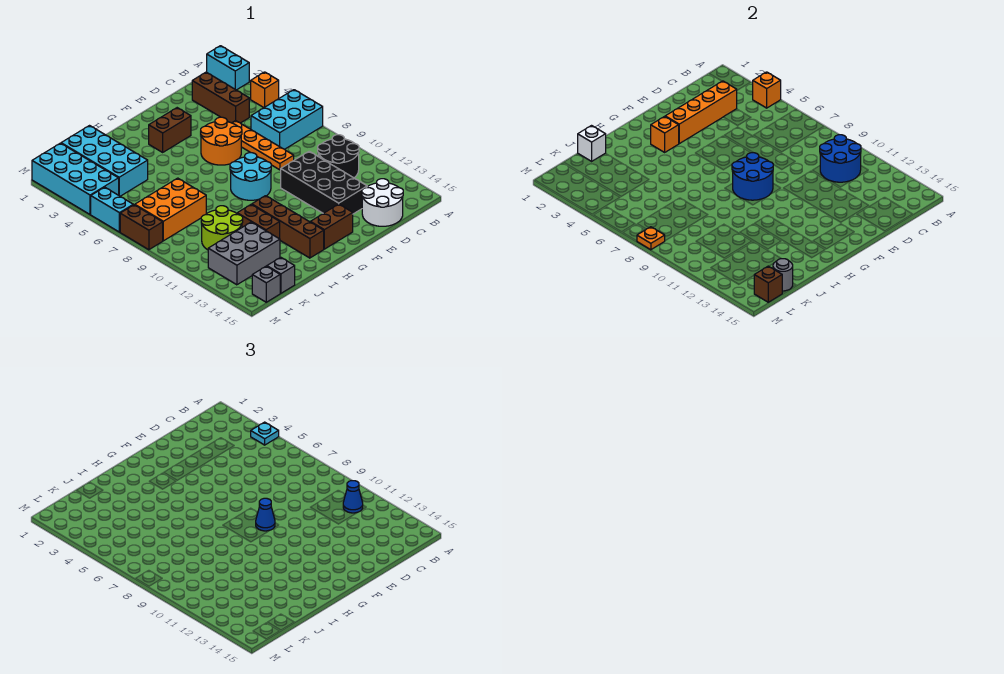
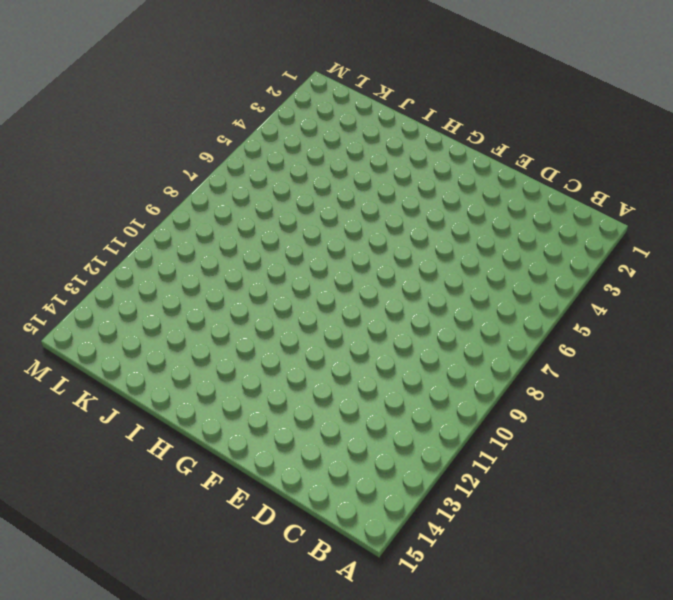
none -> cyan 1x2 brick [207,46,249,90]
none -> orange 1x1 brick [251,72,279,108]
none -> cyan 2x3 brick [251,90,323,149]
none -> black 2x2 round brick [318,135,359,178]

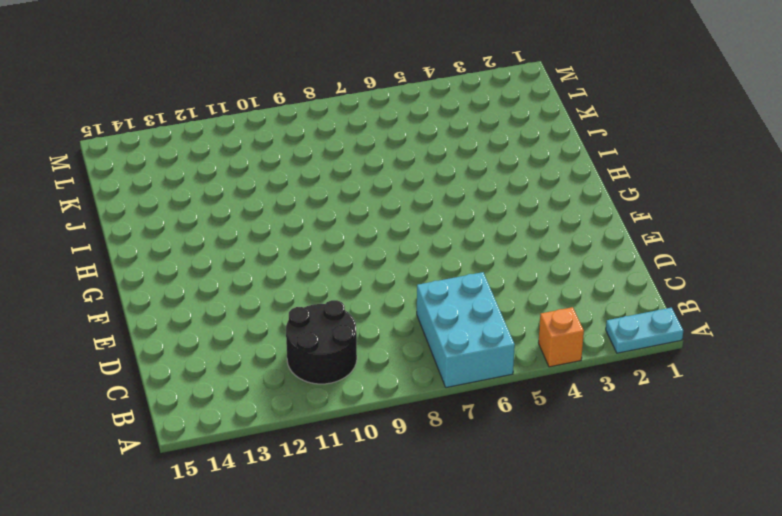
cyan 1x2 plate [606,308,683,353] -> cyan 1x2 brick [207,46,249,90]
none -> brown 1x3 brick [192,72,249,123]
none -> white 2x2 round brick [362,179,403,226]
none -> orange 1x4 plate [232,121,294,170]
none -> black 2x4 brick [281,151,367,214]

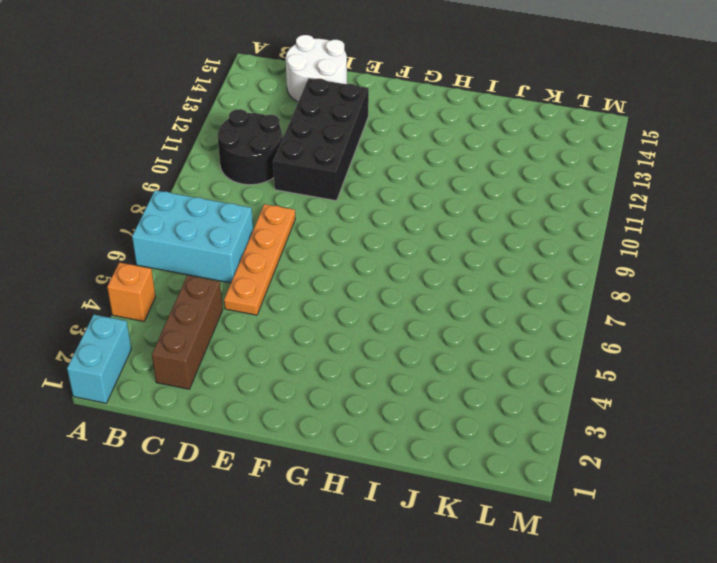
none -> orange 2x2 round brick [201,117,242,165]
none -> brown 1x2 brick [149,108,191,152]
none -> cyan 2x2 round brick [230,153,271,200]
none -> brown 1x2 brick [311,204,353,249]

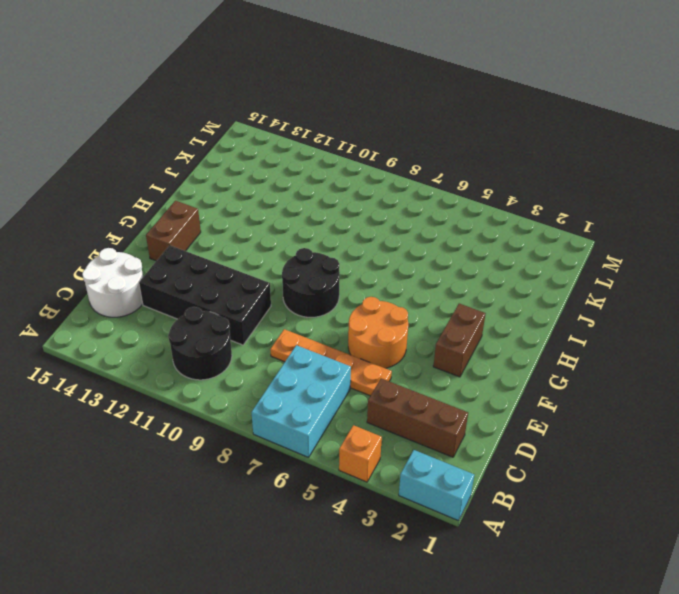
black 2x2 round brick [282,248,340,317] -> cyan 2x2 round brick [230,153,271,200]
none -> brown 1x4 brick [252,196,324,258]
none -> brown 1x2 brick [237,204,280,239]
none -> cyan 2x4 brick [61,126,148,196]
none -> orange 2x3 brick [135,178,206,241]

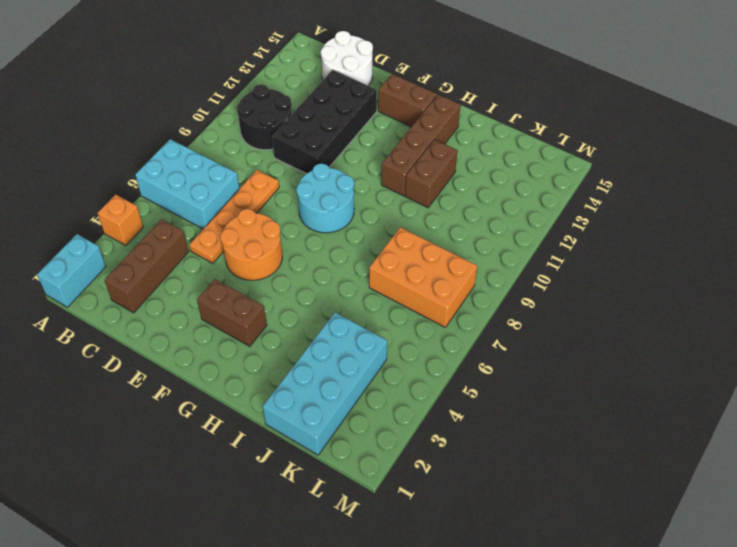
none -> lime 2x2 round brick [201,206,243,250]
none -> grey 2x3 brick [208,222,280,285]
none -> grey 1x1 brick [267,257,295,293]
none -> cyan 2x4 brick [32,143,119,215]

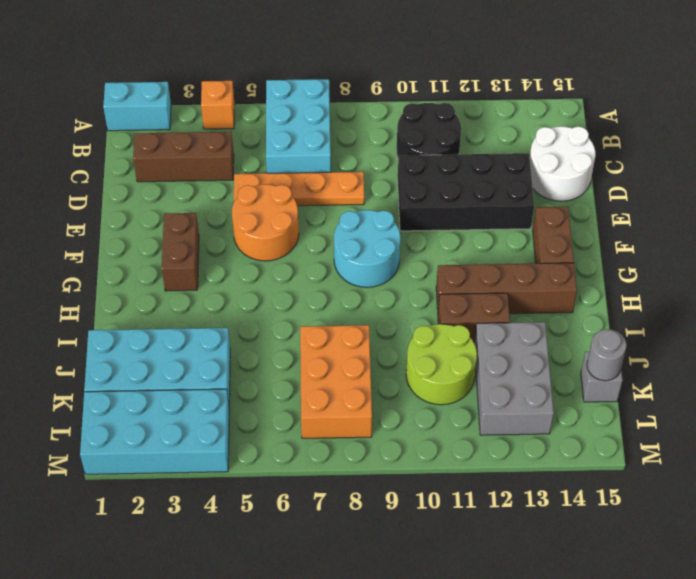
none -> grey 1x1 brick [252,266,280,302]
none -> cyan 1x2 brick [91,187,133,232]
none -> brown 1x2 brick [120,205,163,250]
none -> orange 1x1 brick [753,72,781,108]

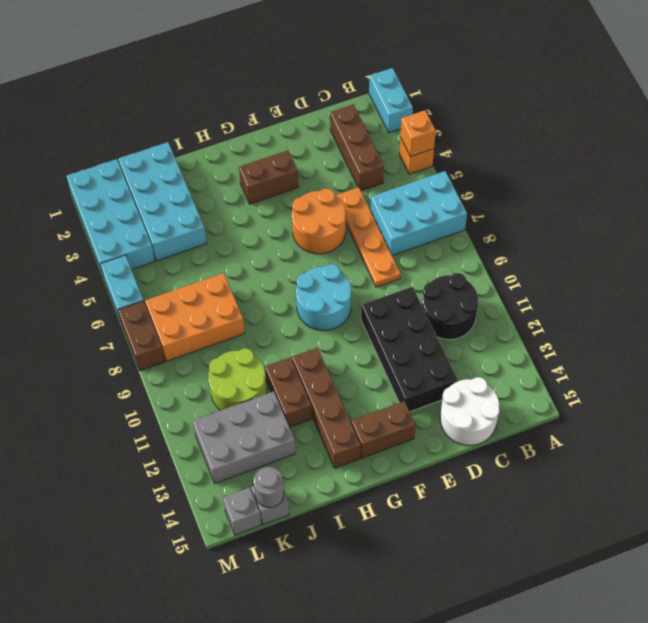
none -> blue 2x2 round brick [820,135,861,182]
none -> orange 1x4 brick [665,81,737,144]
none -> blue 2x2 round brick [732,153,773,200]
none -> orange 1x1 brick [651,116,679,152]

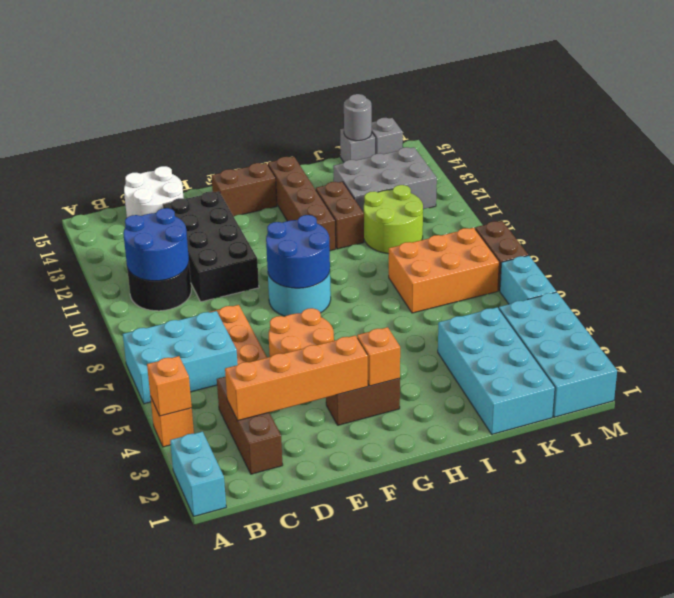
none -> white 1x1 brick [578,126,606,161]
none -> brown 1x1 brick [754,266,782,302]
none -> orange 1x1 plate [637,227,665,250]
none -> cyan 1x1 plate [251,422,279,445]

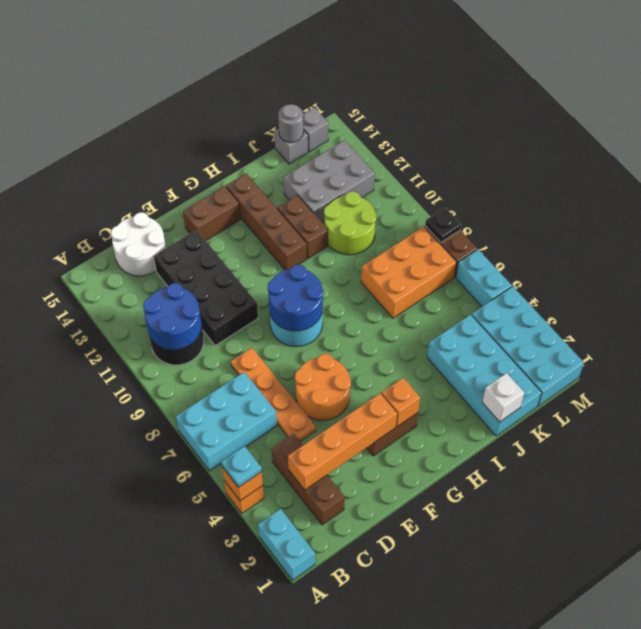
black 1x1 plate [425,208,461,242] -> orange 1x1 plate [637,227,665,250]
none -> brown 1x1 brick [754,266,782,302]
none -> blue 1x1 cone [343,481,363,513]
none -> blue 1x1 cone [256,498,275,531]

